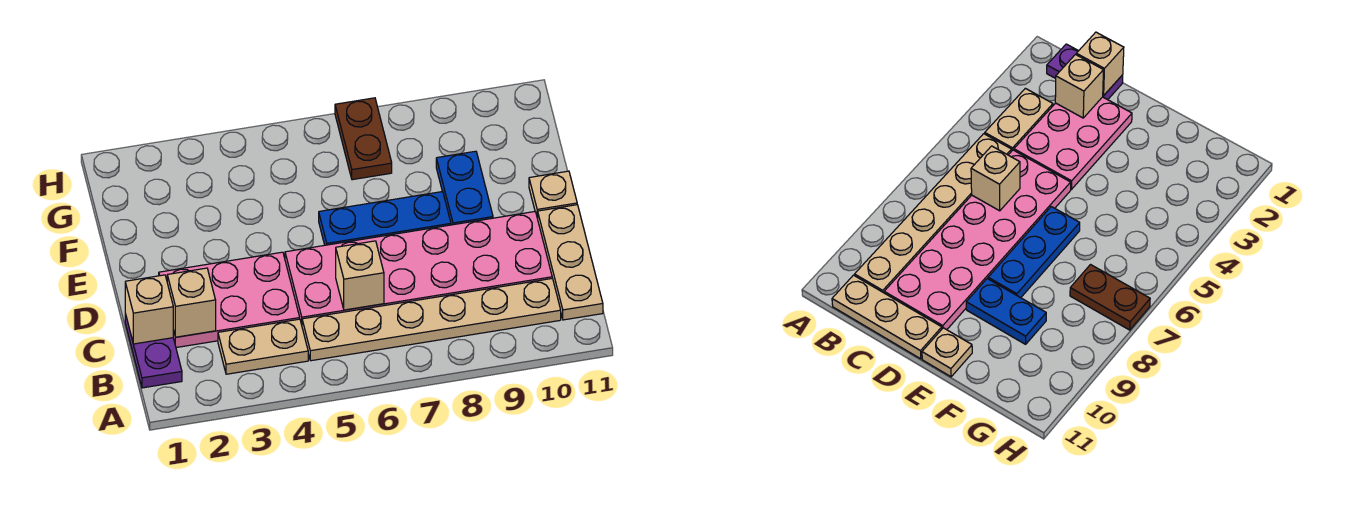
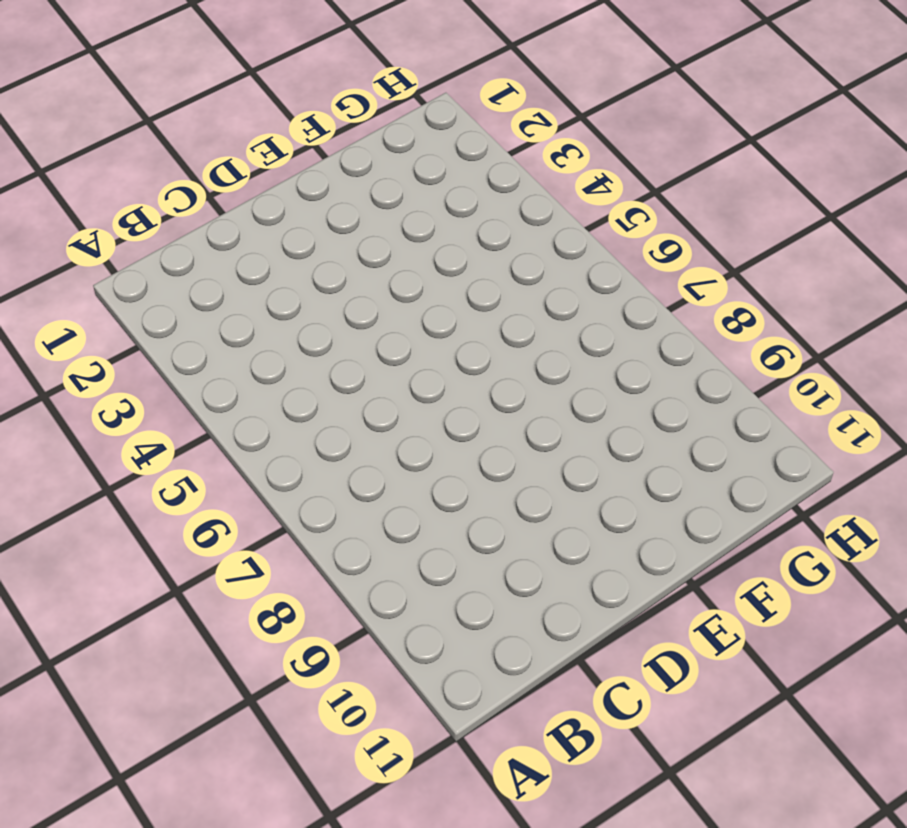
none -> purple 1x2 plate [125,314,182,388]
none -> tan 1x2 plate [218,319,308,374]
none -> tan 1x6 plate [302,278,561,361]

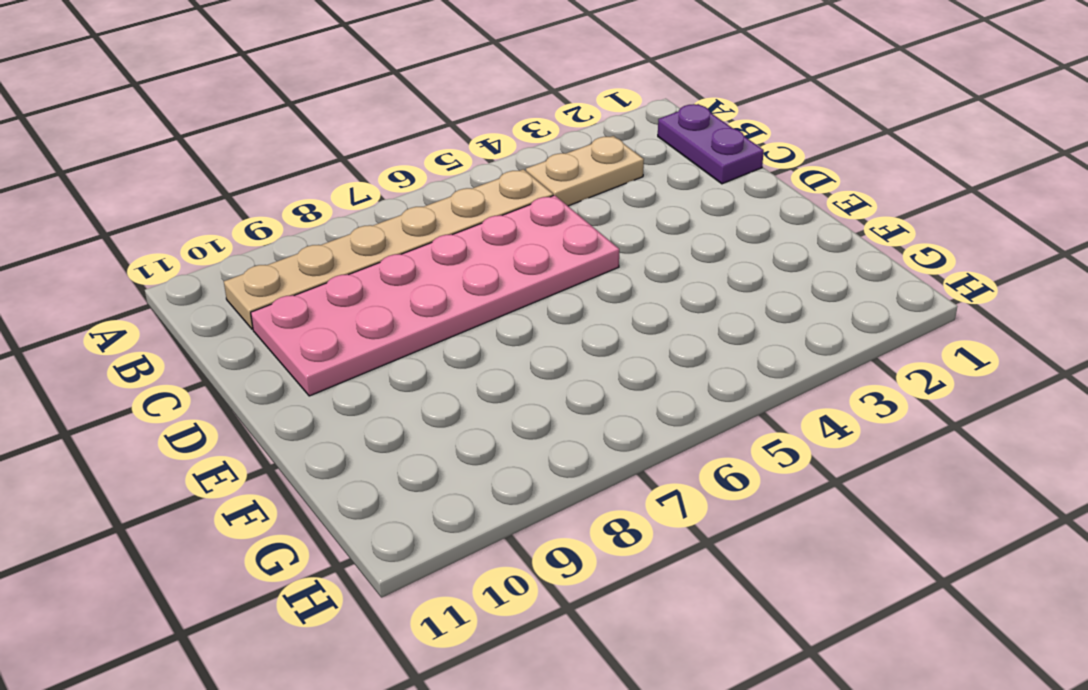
none -> tan 1x3 plate [538,205,603,320]
none -> pink 2x3 plate [159,252,300,348]
none -> blue 1x3 plate [319,191,451,245]

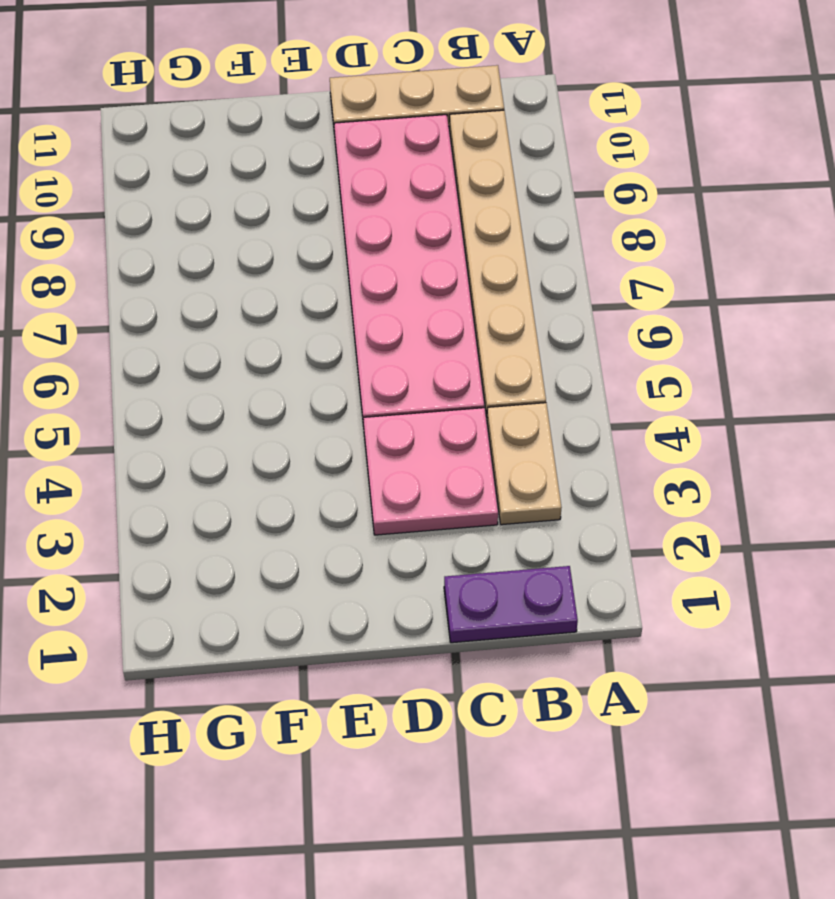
pink 2x2 plate [363,408,498,535] -> pink 2x3 plate [159,252,300,348]
none -> blue 1x3 plate [319,191,451,245]
none -> blue 1x2 plate [436,151,493,225]
none -> tan 1x1 plate [529,171,577,219]

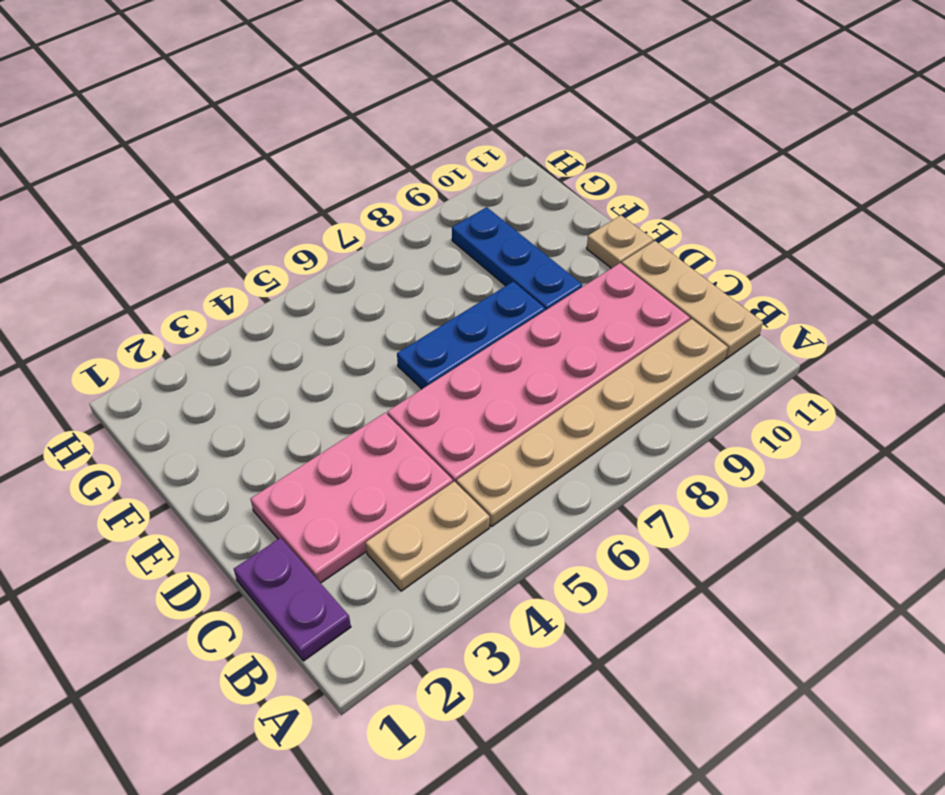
blue 1x3 plate [452,207,582,310] -> blue 1x2 plate [436,151,493,225]
none -> brown 1x2 plate [335,98,392,180]
none -> tan 1x1 brick [125,275,173,344]
none -> tan 1x1 brick [167,268,216,337]

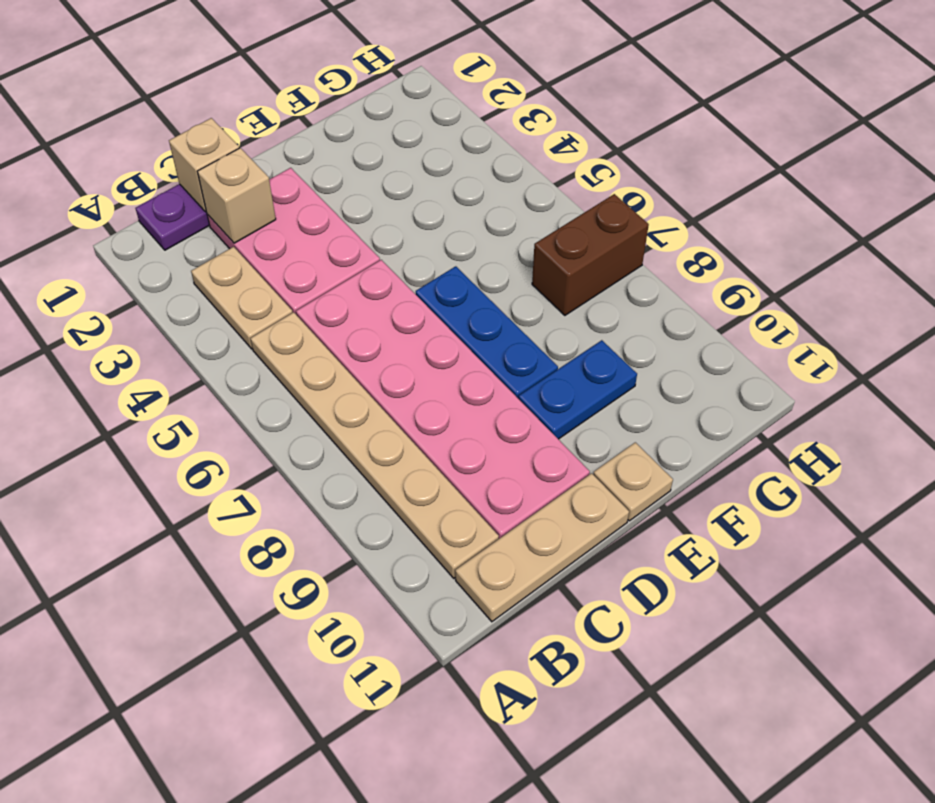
brown 1x2 brick [532,194,649,315] -> brown 1x2 plate [335,98,392,180]
none -> tan 1x1 brick [336,241,384,310]

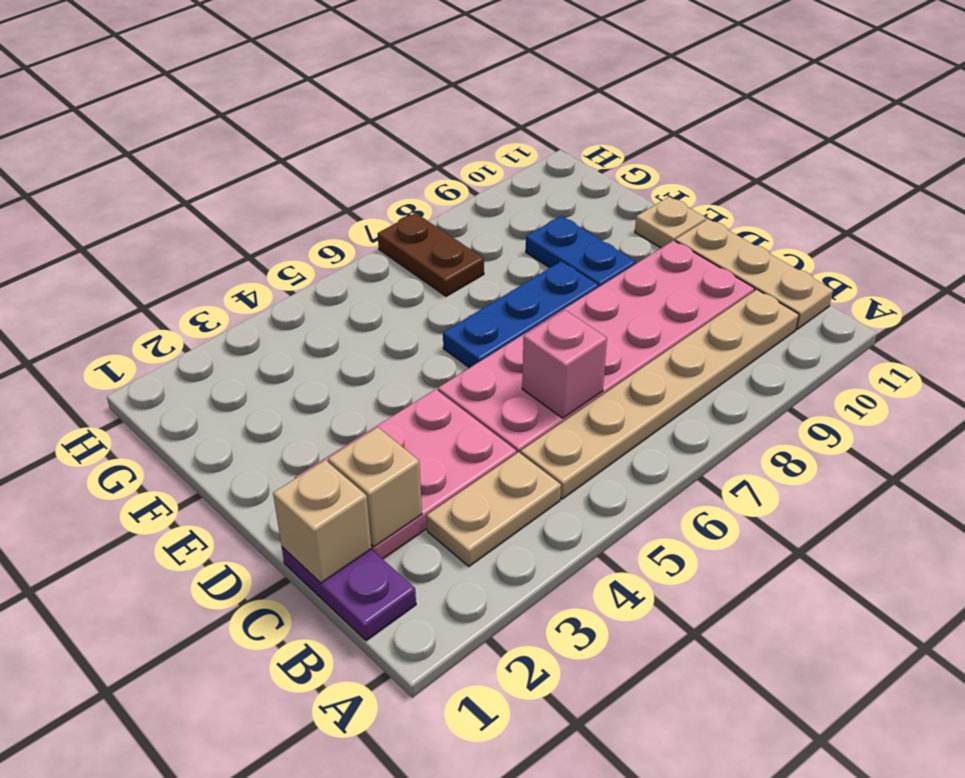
pink 1x1 brick [522,310,607,418] -> tan 1x1 brick [336,241,384,310]

